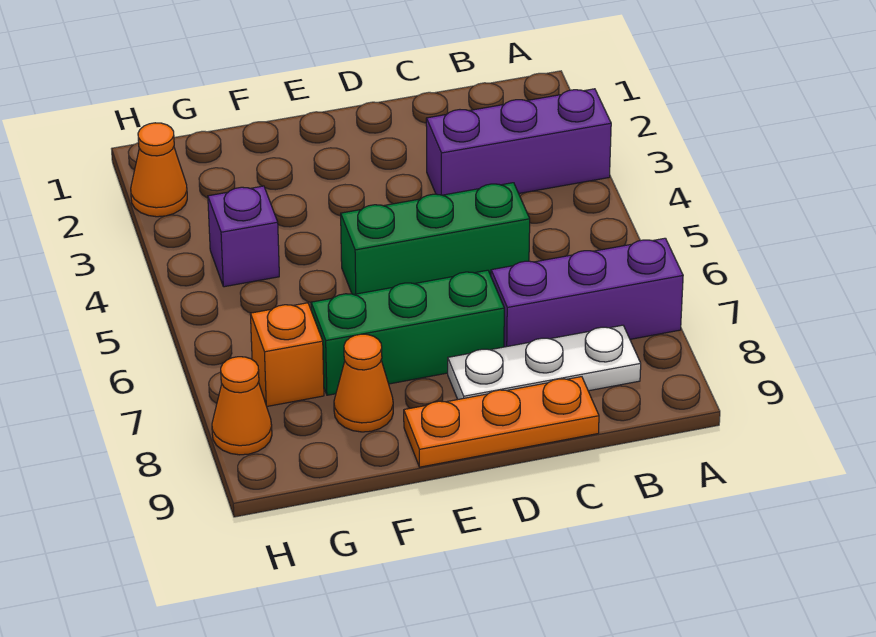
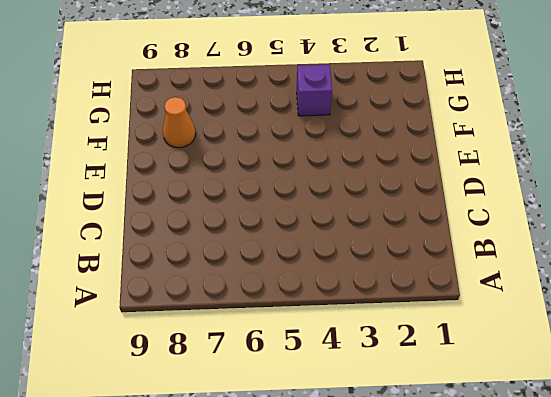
none -> purple 1x3 brick [426,89,611,195]
none -> purple 1x3 brick [491,238,683,347]

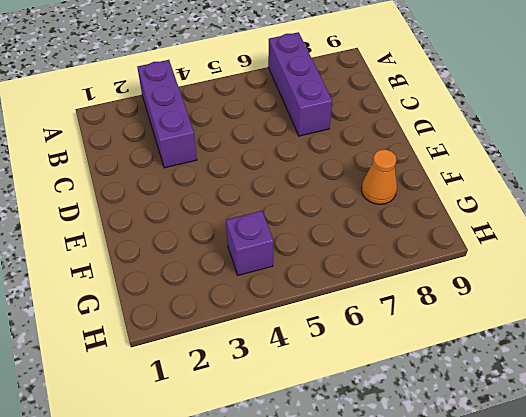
none -> white 1x3 plate [448,325,641,399]
none -> green 1x3 brick [341,183,530,295]

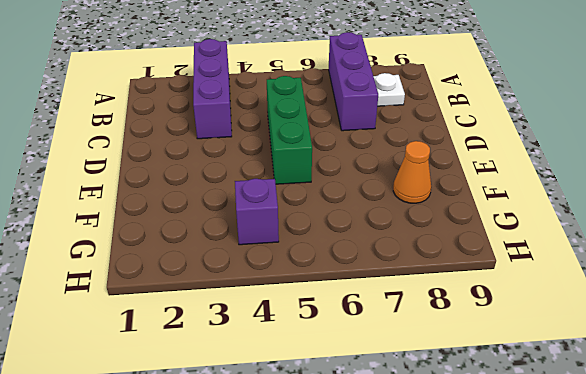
white 1x1 plate [373,73,405,106] -> white 1x3 plate [448,325,641,399]
none -> orange 1x3 plate [404,377,599,467]
none -> green 1x3 brick [311,270,504,395]

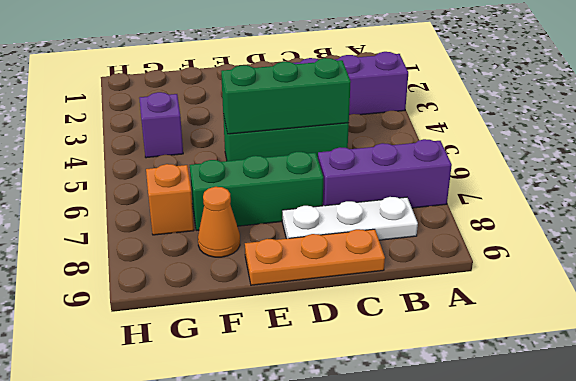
green 1x3 brick [221,58,351,134] -> none
none -> orange 1x1 cone [131,123,187,217]
none -> orange 1x1 cone [212,357,272,455]

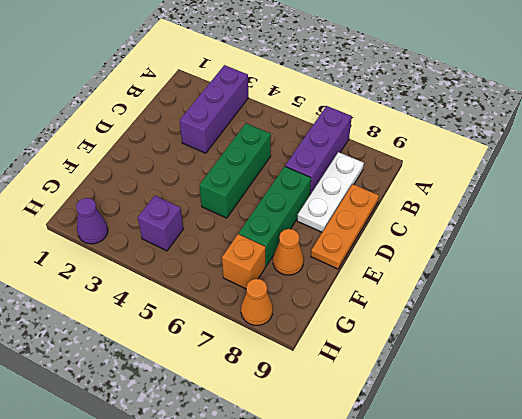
purple 1x1 cone [76,198,108,244] -> orange 1x1 cone [131,123,187,217]

